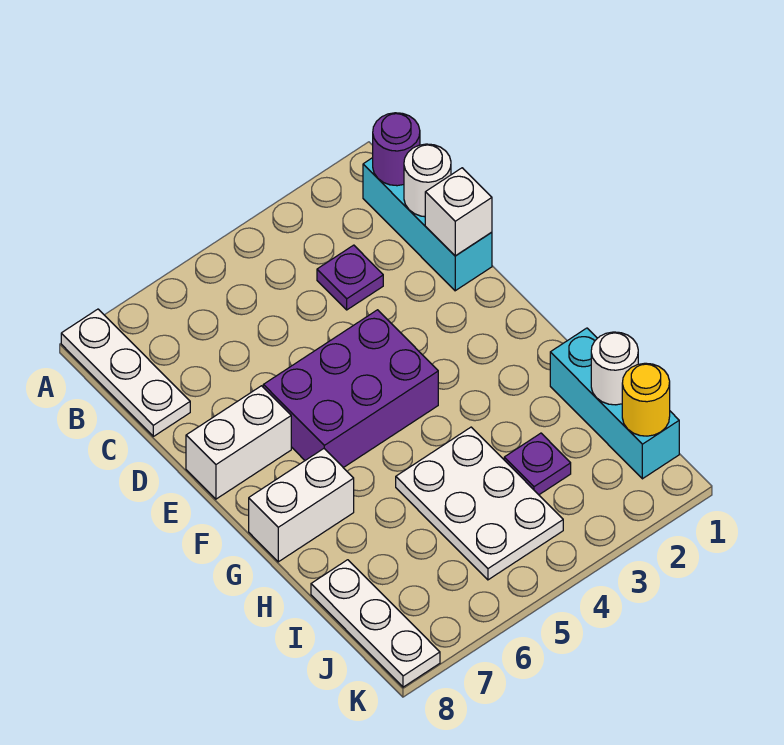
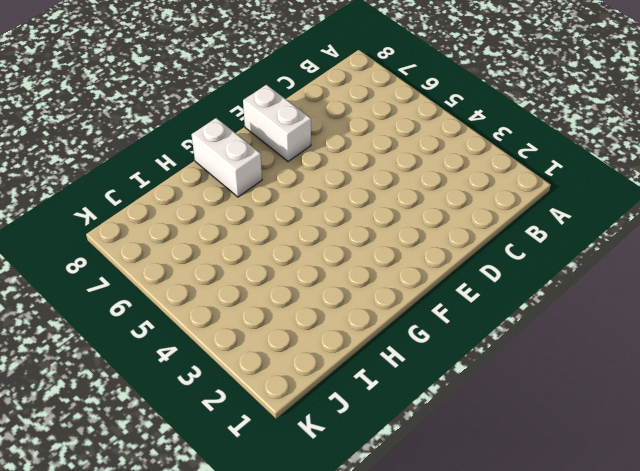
none -> white 1x3 plate [61,309,190,436]
none -> cyan 1x3 brick [363,158,492,291]
none -> purple 1x1 plate [317,245,383,310]

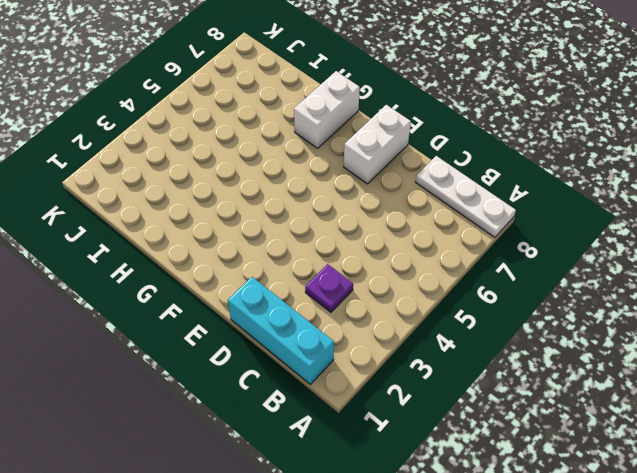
none -> purple 2x3 brick [263,310,438,468]
none -> cyan 1x3 brick [550,328,679,479]
none -> white 2x3 plate [396,427,563,580]

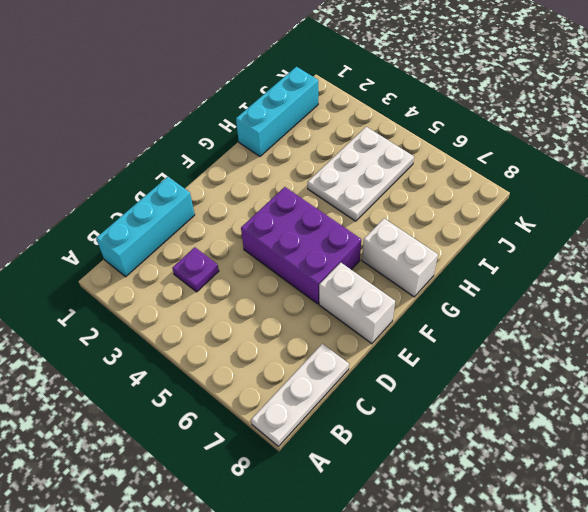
none -> purple 1x1 plate [504,433,571,495]
none -> white 1x3 plate [311,560,440,687]
none -> purple 1x1 round brick [373,113,420,186]

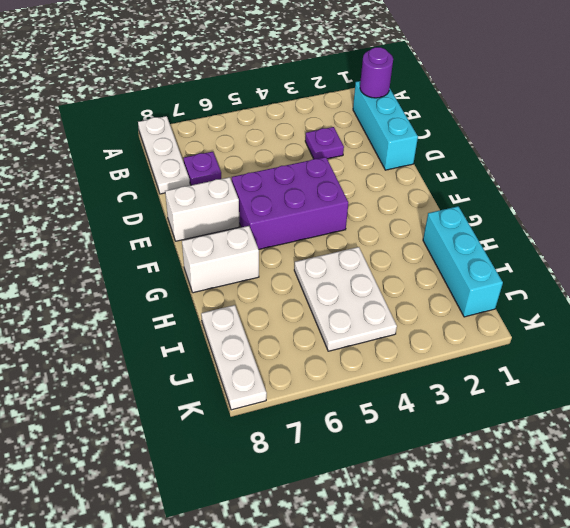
purple 1x1 plate [184,152,221,185] -> purple 1x1 plate moved to [504,433,571,495]
none -> white 1x1 round brick [404,144,451,217]
none -> white 1x1 brick [425,168,492,256]
none -> white 1x1 round brick [591,332,638,405]

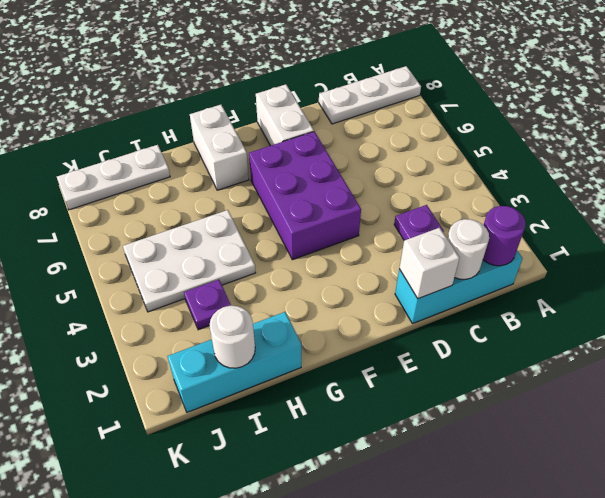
none -> yellow 1x1 round brick [622,363,670,436]

